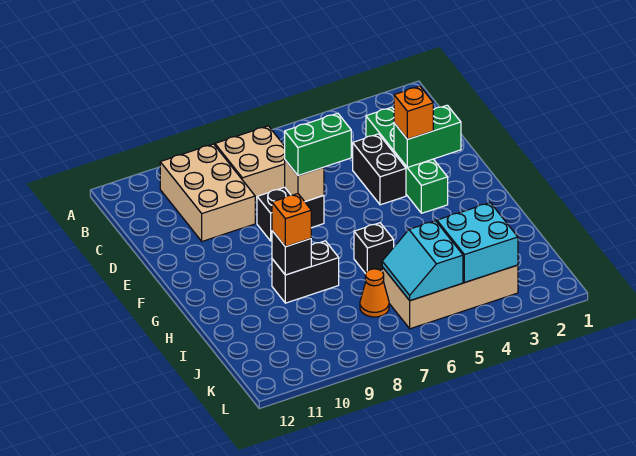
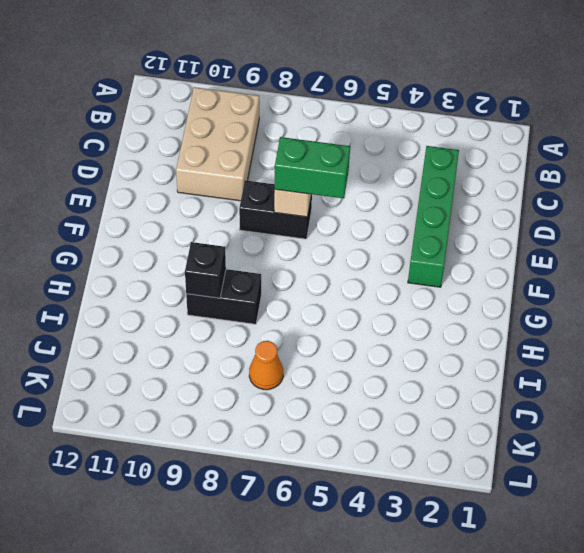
none -> tan 2x2 brick [215,126,285,202]
none -> black 1x2 brick [353,134,406,205]
none -> black 1x1 brick [354,223,394,273]

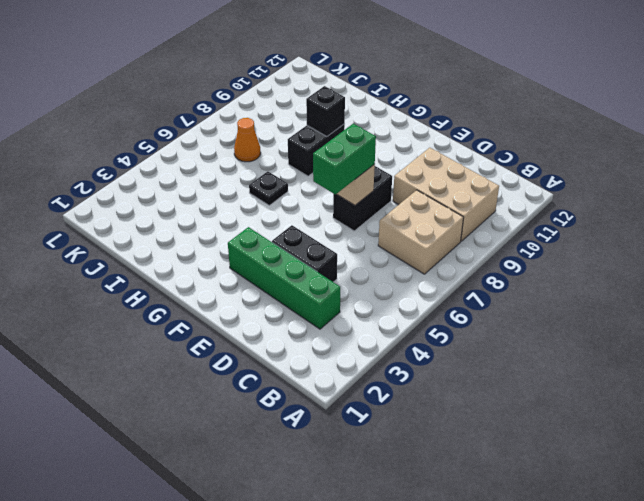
black 1x1 plate [249,171,288,205] -> black 1x1 brick [354,223,394,273]
none -> tan 2x4 brick [382,265,518,329]
none -> green 1x2 brick [394,105,461,167]
none -> cyan 2x2 brick [437,203,518,282]

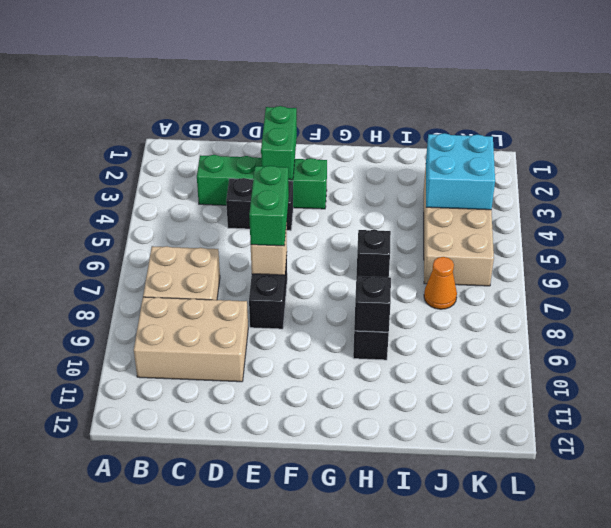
none -> cyan 2x2 slope [382,221,463,301]
none -> orange 1x1 brick [394,86,433,139]
none -> orange 1x1 brick [272,194,311,247]

